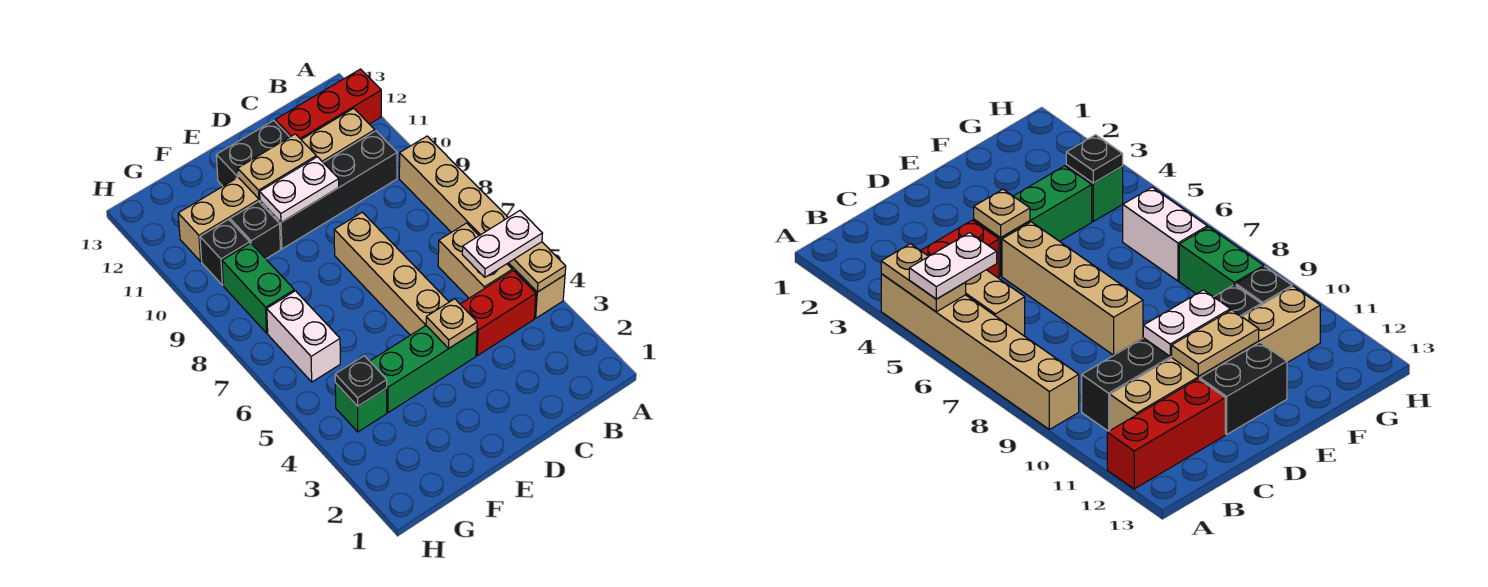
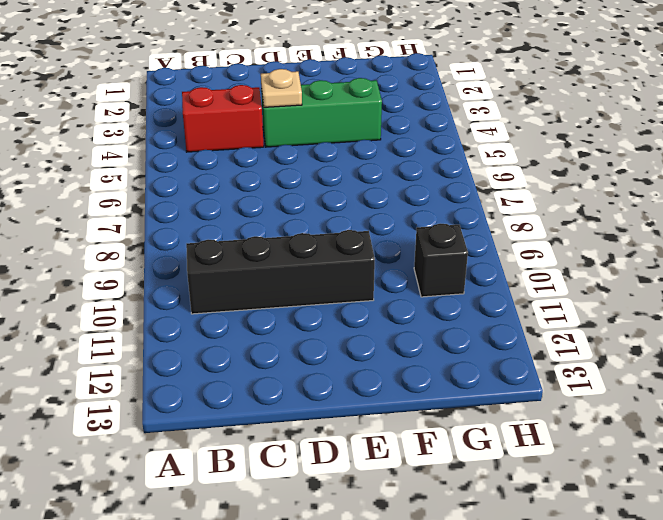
none -> tan 1x6 brick [399,136,565,318]
none -> red 1x3 brick [275,69,381,139]
none -> tan 1x2 brick [438,223,512,298]

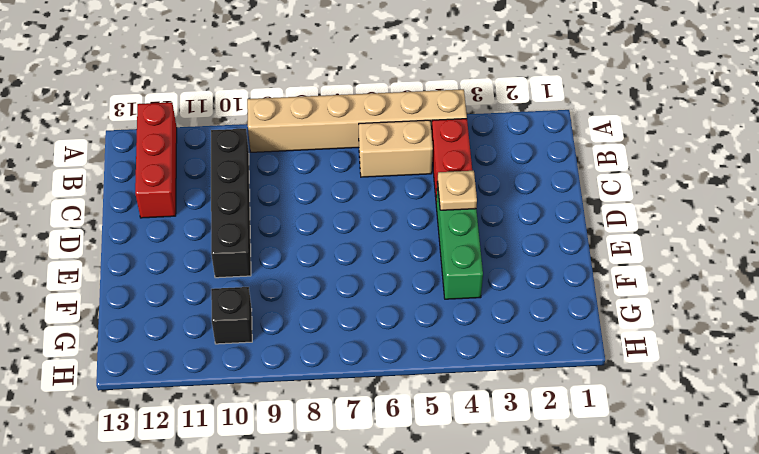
none -> tan 1x6 brick [178,108,375,261]
none -> tan 1x4 brick [334,212,449,335]
none -> black 1x2 brick [216,121,289,186]

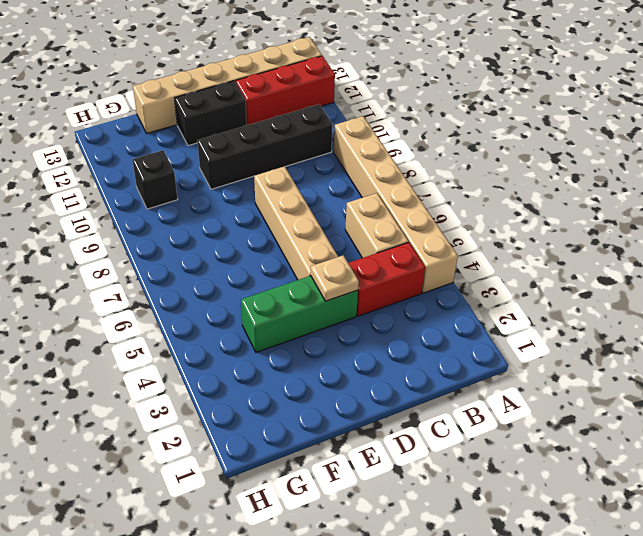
tan 1x6 brick [133,37,322,133] -> tan 1x6 brick moved to [178,108,375,261]
none -> black 1x1 brick [230,202,281,259]
none -> green 1x1 brick [335,383,387,432]
none -> white 1x2 brick [267,291,340,382]

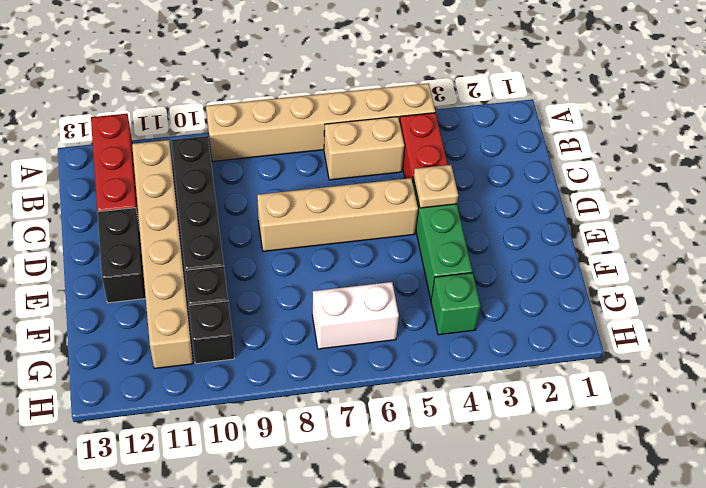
none -> green 1x2 brick [222,243,294,333]
none -> tan 1x2 plate [509,242,566,292]
none -> white 1x2 plate [260,157,339,222]

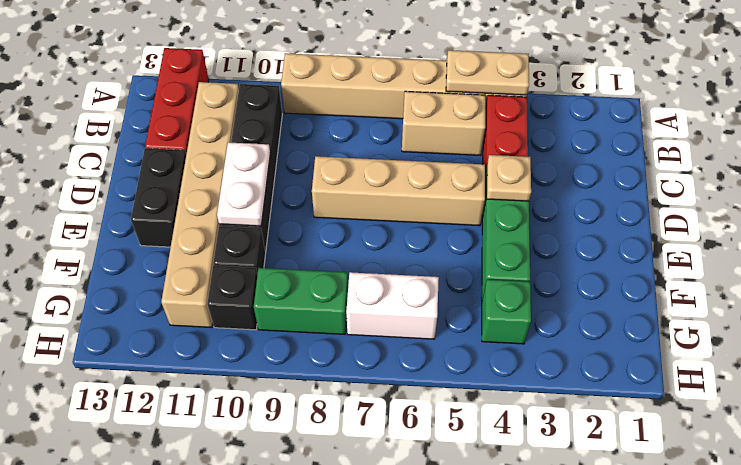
none -> tan 1x2 plate [238,134,316,199]
none -> black 1x1 plate [335,356,387,406]
none -> white 1x2 plate [462,211,543,277]

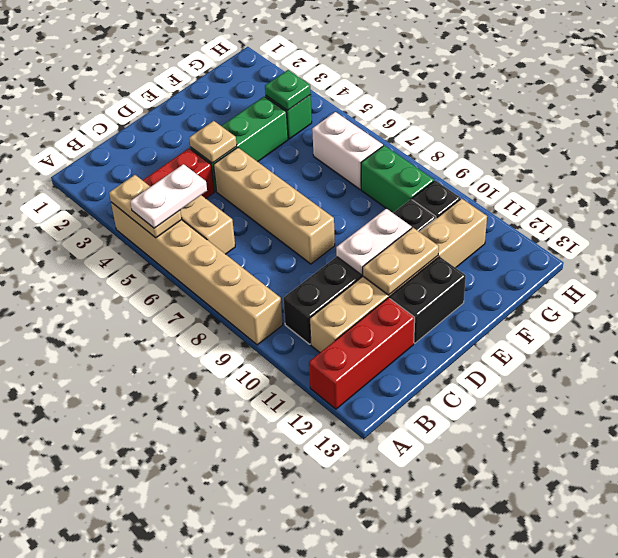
green 1x1 plate [265,70,311,111] -> black 1x1 plate [335,356,387,406]

